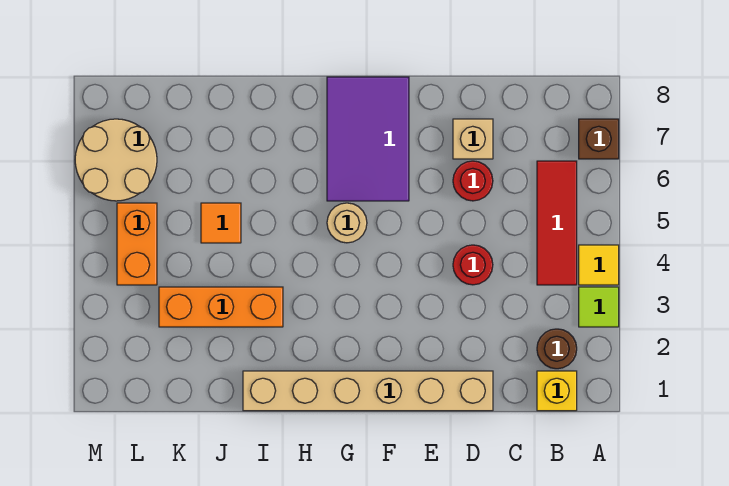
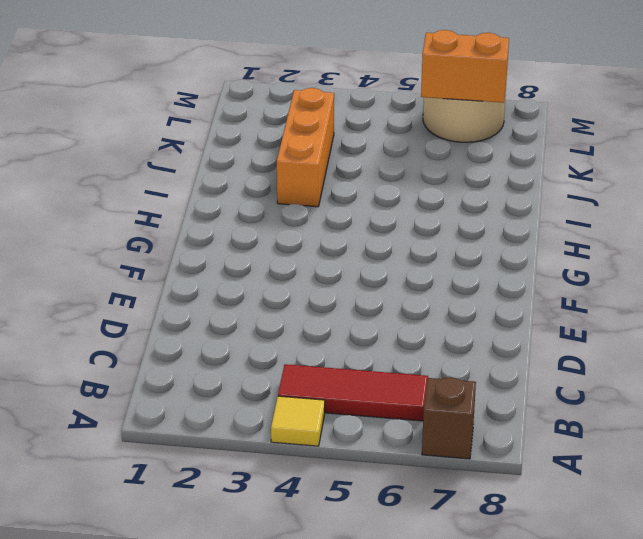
orange 1x2 brick [421,30,509,103] -> orange 1x2 brick moved to [117,203,157,285]
none -> lime 1x1 tile [579,287,619,327]
none -> yellow 1x1 brick [537,371,577,411]
none -> brown 1x1 round brick [537,329,577,369]

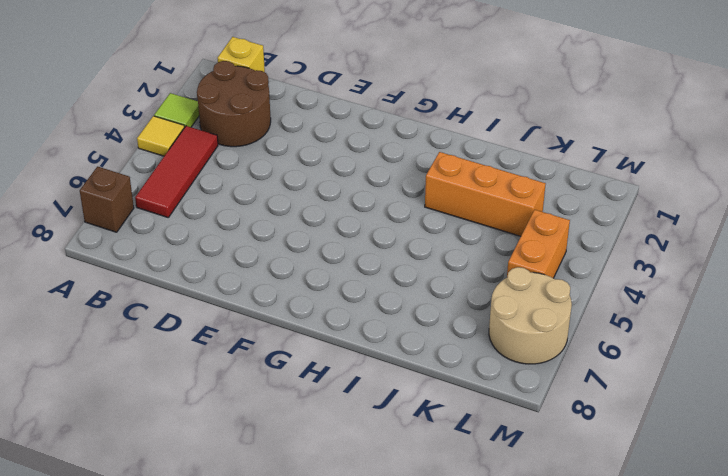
brown 2x2 round brick [197,61,271,147] -> brown 1x1 round brick [537,329,577,369]
none -> tan 1x6 brick [243,371,493,411]
none -> red 1x1 round brick [453,245,493,285]
none -> red 1x1 round brick [453,161,493,201]

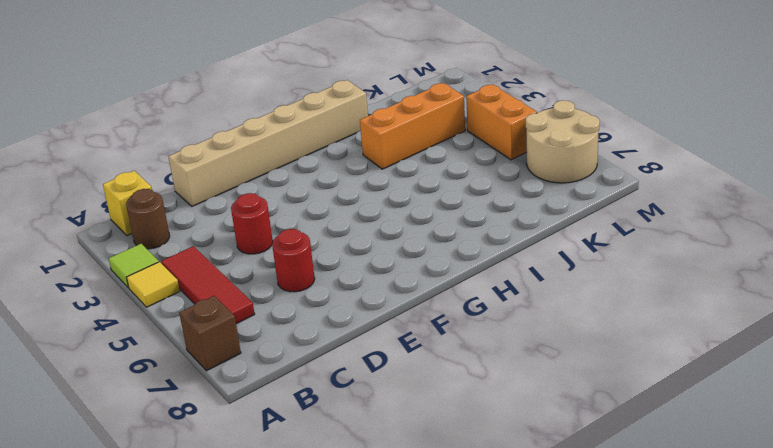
none -> tan 1x1 brick [453,119,493,159]
none -> purple 2x3 tile [327,77,409,201]
none -> tan 1x1 round brick [327,203,367,243]

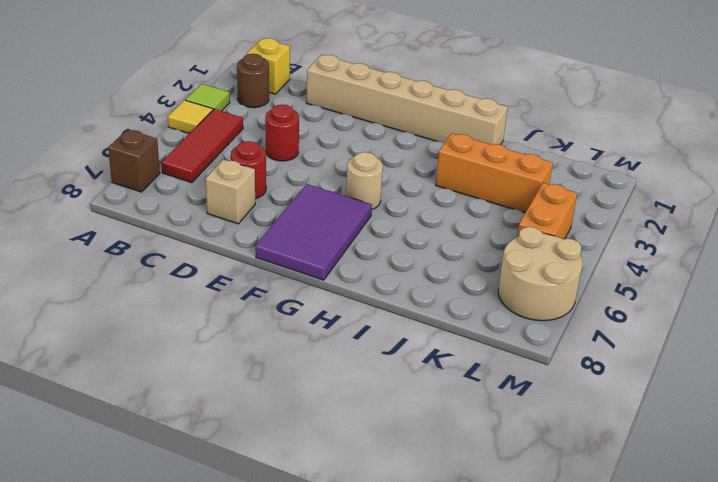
none -> orange 1x1 tile [201,203,241,243]

